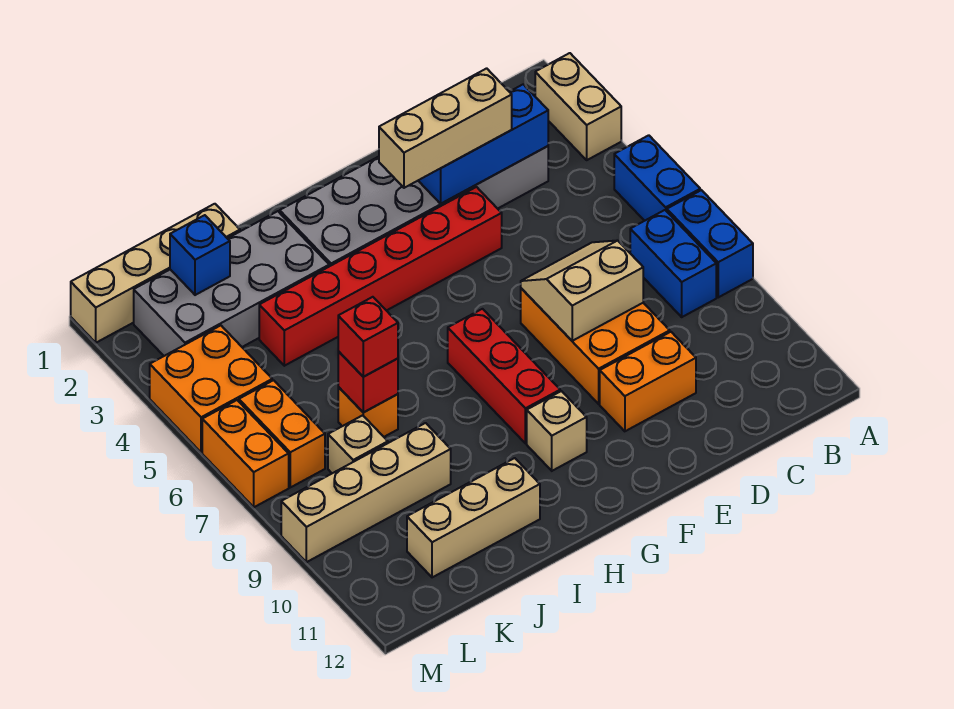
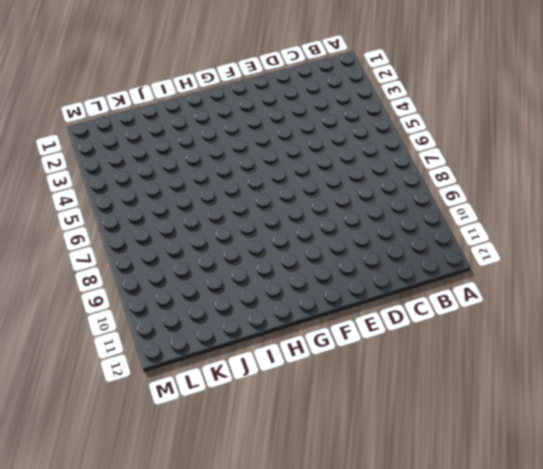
none -> tan 1x2 brick [535,53,621,160]
none -> blue 1x2 brick [614,135,700,221]
none -> blue 1x2 brick [667,190,753,297]

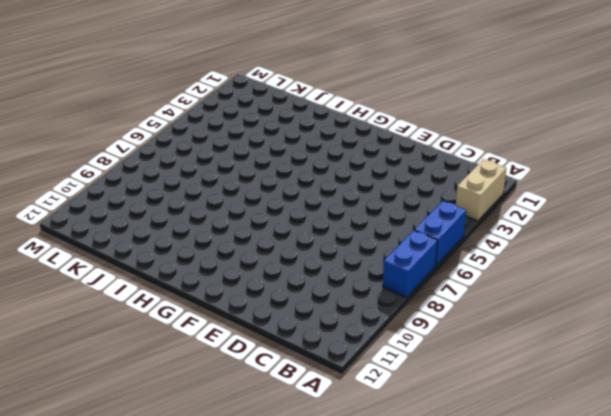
none -> blue 1x2 brick [630,210,716,317]
none -> grey 2x6 brick [280,146,548,266]
none -> orange 2x3 brick [521,288,670,404]

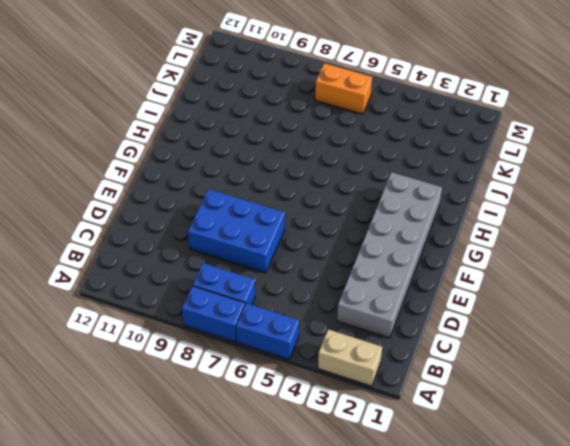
blue 2x3 brick [188,189,285,273] -> orange 2x3 brick [521,288,670,404]
none -> orange 1x2 brick [600,332,696,431]
none -> red 1x6 brick [259,187,502,366]
none -> red 1x3 brick [448,309,560,444]

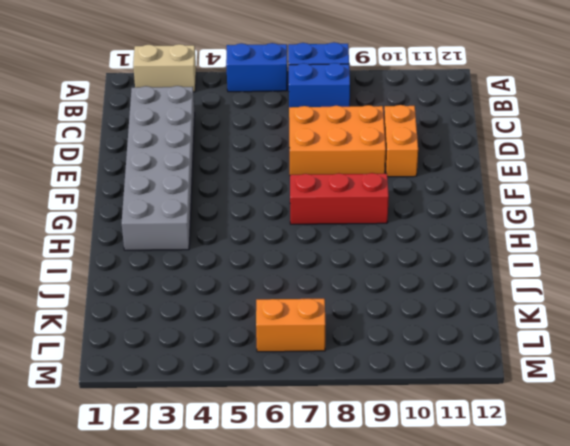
none -> red 1x6 brick [259,187,502,366]
none -> tan 1x1 brick [527,391,587,471]
none -> grey 2x4 brick [134,211,329,356]

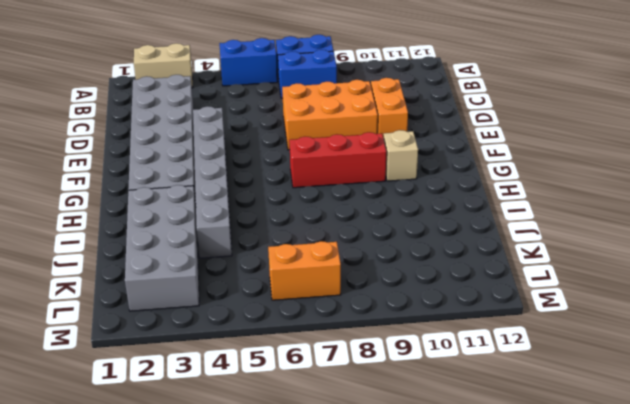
grey 1x6 brick [193,106,232,258] -> red 1x6 brick [259,187,502,366]
none -> tan 1x3 brick [407,458,540,577]
none -> tan 1x4 brick [71,204,240,343]
none -> orange 1x1 brick [338,387,398,437]

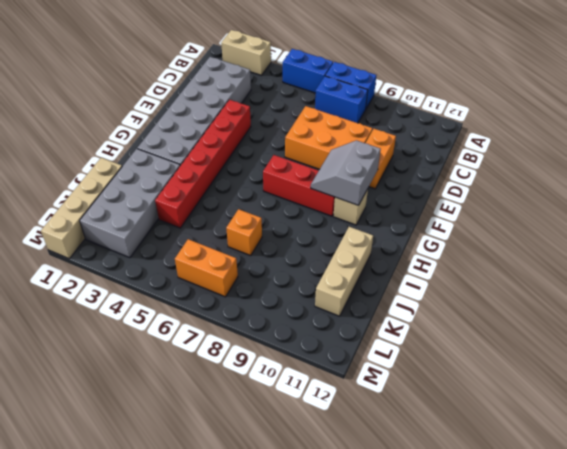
grey 2x2 slope [311,140,381,205] -> none
none -> tan 1x4 brick [281,423,451,562]
none -> tan 1x1 brick [328,415,388,473]
none -> orange 2x2 brick [150,326,272,453]

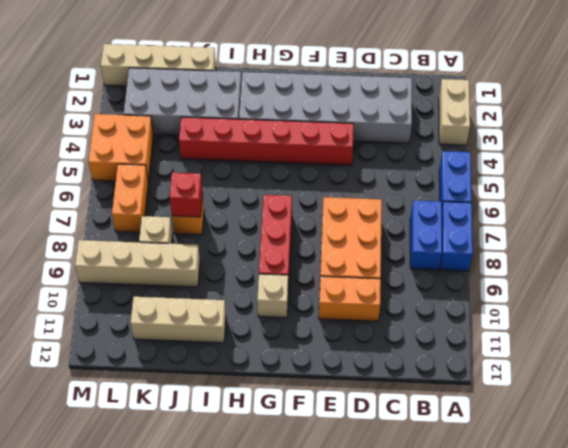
none -> orange 1x2 brick [202,400,289,507]
none -> blue 1x3 brick [418,84,548,204]
none -> tan 2x2 slope [521,241,643,341]

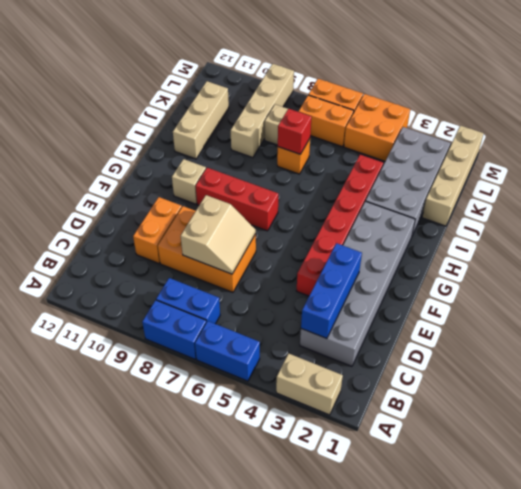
none -> blue 1x1 brick [170,215,230,295]
none -> tan 1x3 brick [379,68,512,188]
none -> red 1x1 brick [338,297,398,377]

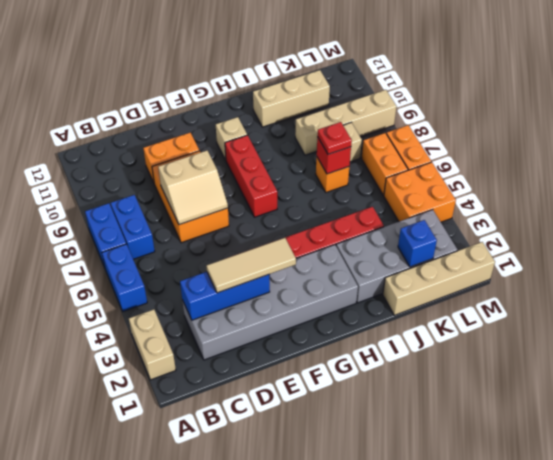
tan 1x3 tile [206,238,296,293] -> tan 1x3 brick [379,68,512,188]
red 1x1 plate [318,122,352,154] -> red 1x1 brick [338,297,398,377]

